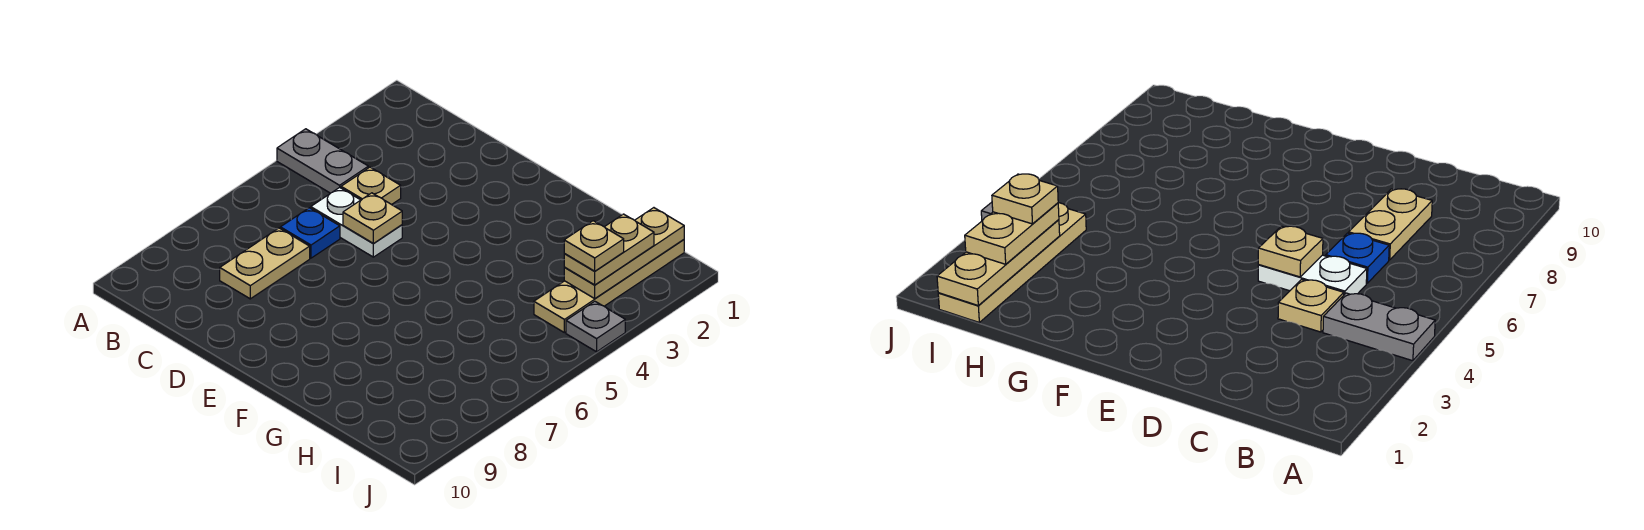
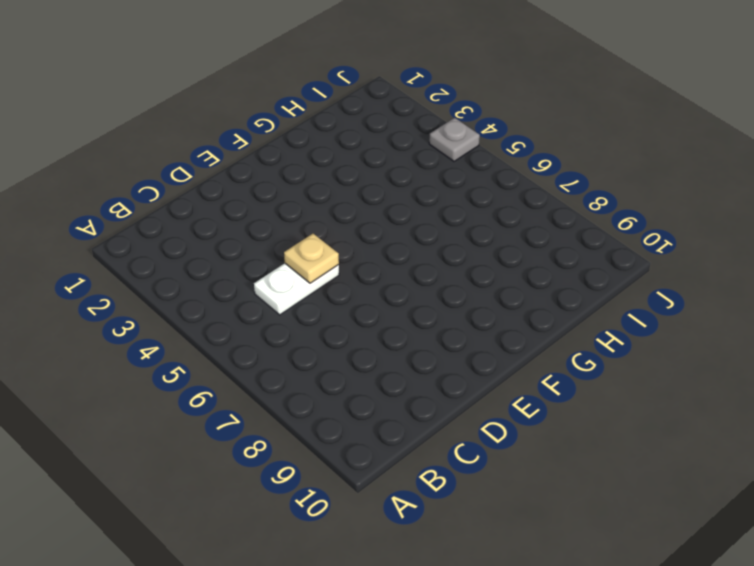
none -> grey 1x2 plate [277,129,368,193]
none -> tan 1x1 plate [341,167,401,205]

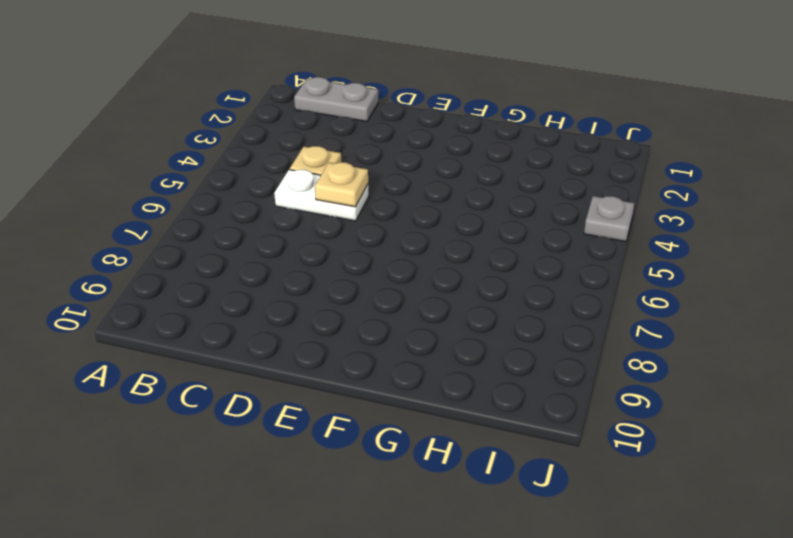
grey 1x2 plate [294,77,378,121] -> grey 1x2 plate moved to [277,129,368,193]
none -> blue 1x1 plate [280,208,340,258]
none -> tan 1x2 plate [220,228,310,299]

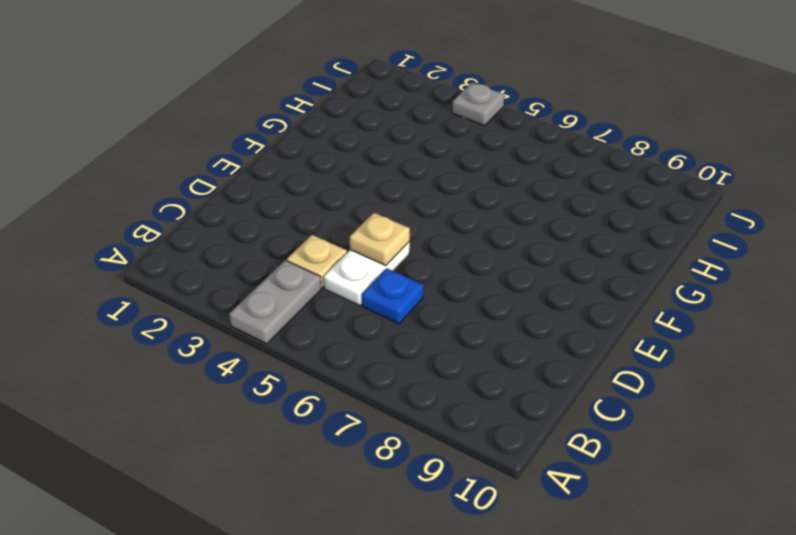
none -> tan 1x2 plate [220,228,310,299]
none -> tan 1x4 plate [534,240,684,333]

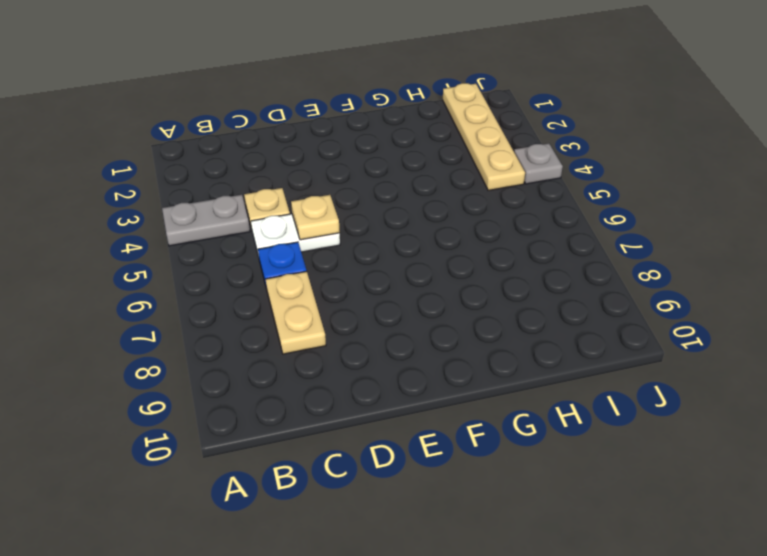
none -> tan 1x3 plate [564,208,684,298]
none -> tan 1x2 plate [564,214,654,285]

